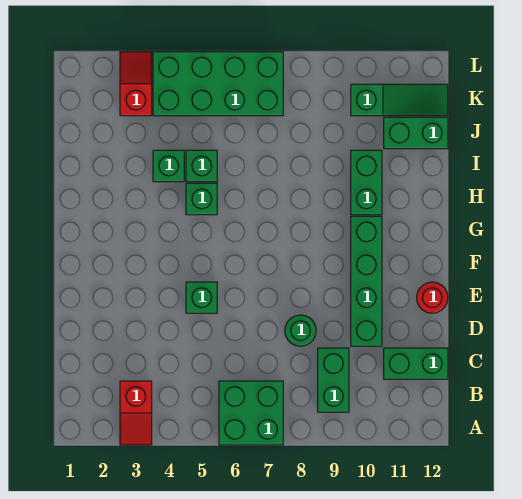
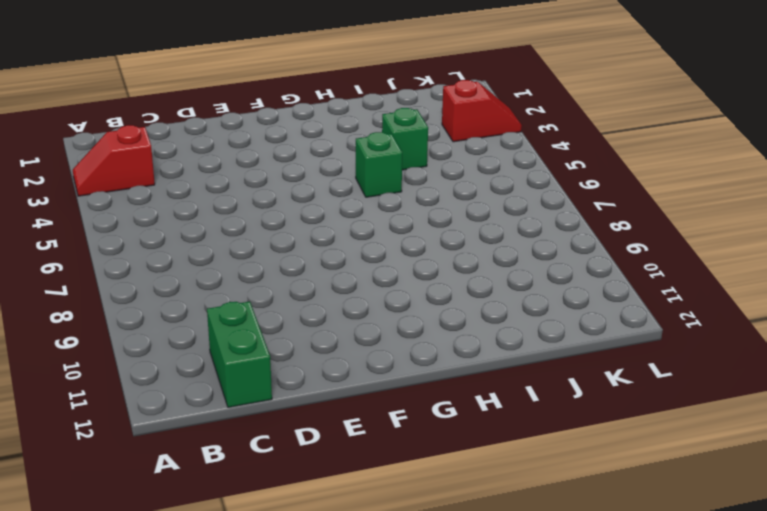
none -> green 2x2 brick [219,381,283,445]
none -> green 1x2 brick [318,348,349,412]
none -> green 1x1 round brick [285,315,316,346]

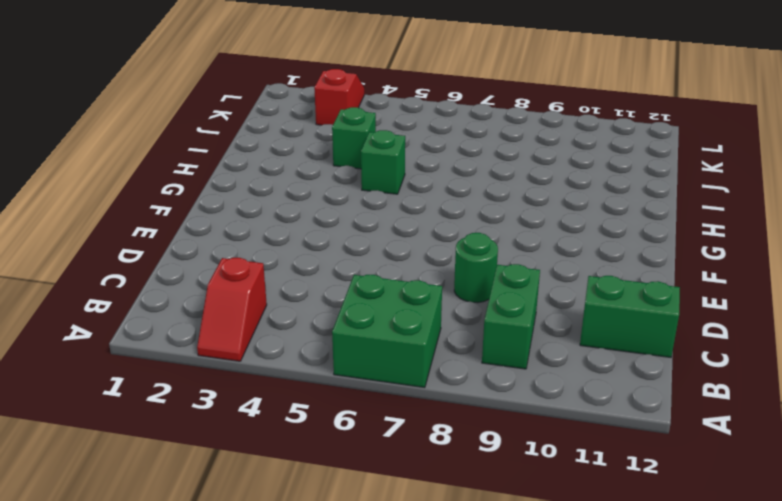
none -> green 1x4 brick [351,216,382,346]
none -> green 1x1 brick [186,282,217,313]
none -> red 1x1 round brick [417,282,448,313]

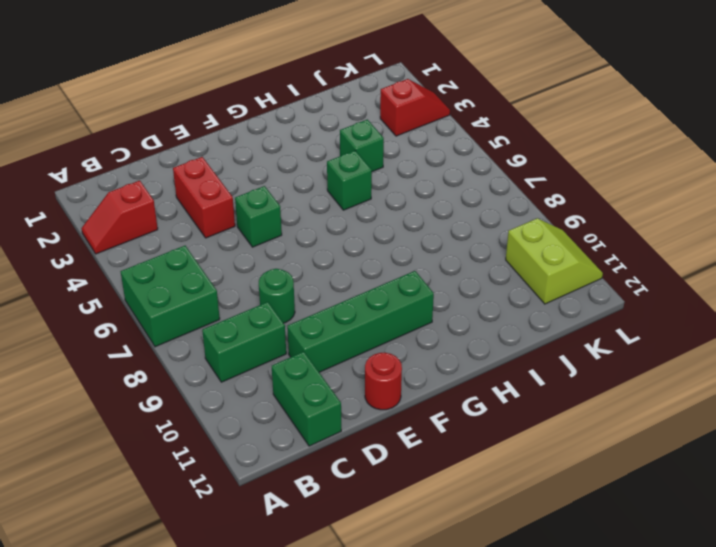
red 1x2 brick [173,157,235,238] -> none
lime 2x2 slope [506,218,603,304] -> green 1x3 slope [351,84,448,116]
none -> green 1x2 brick [351,150,382,215]
none -> green 1x1 brick [186,150,217,182]
none -> green 1x2 brick [384,117,448,149]

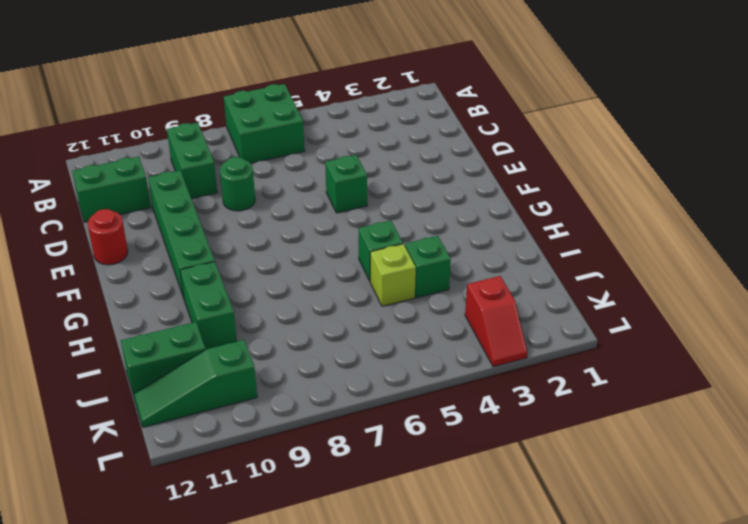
lime 1x1 brick [370,244,416,306] -> green 1x1 brick [186,150,217,182]
none -> red 1x2 slope [120,381,152,445]
none -> green 2x4 brick [153,52,283,116]

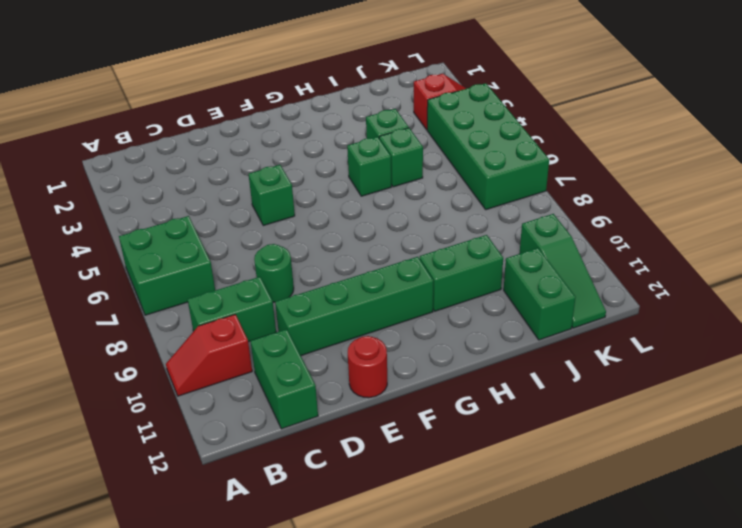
red 1x2 slope [166,314,252,396] -> red 1x2 slope moved to [120,381,152,445]

